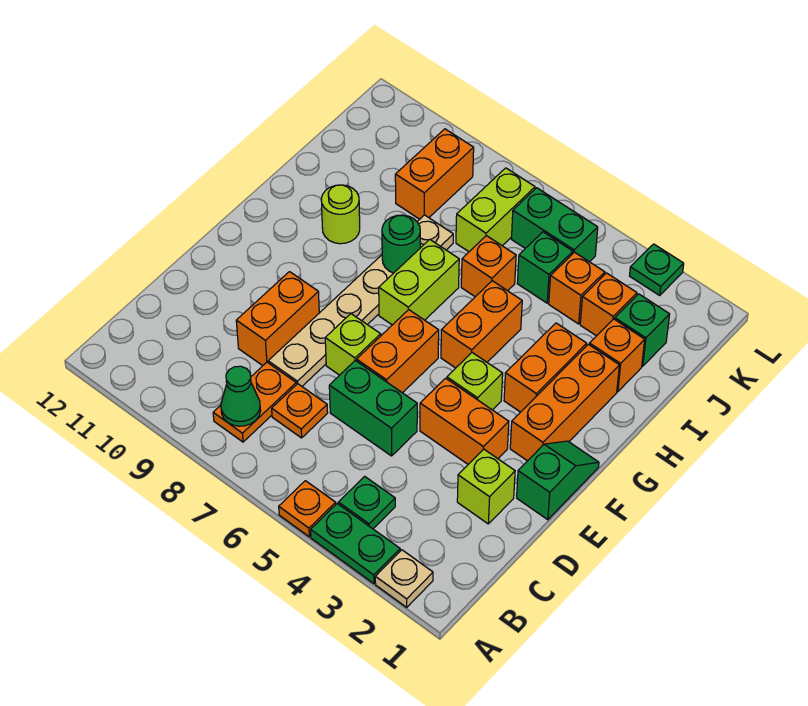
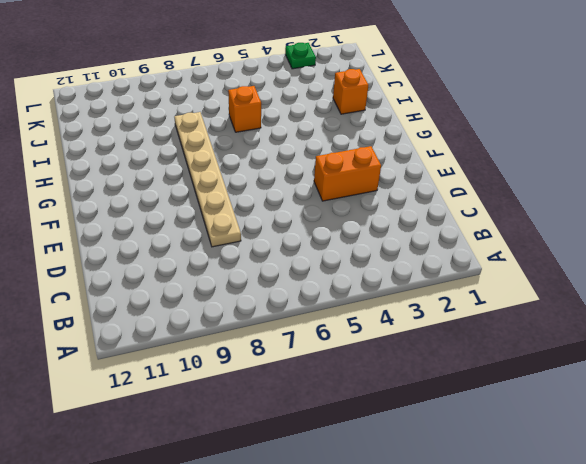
none -> tan 1x1 plate [375,550,433,607]
none -> green 1x2 plate [311,504,400,584]
none -> orange 1x1 plate [279,481,336,537]
none -> green 1x1 plate [338,476,395,529]

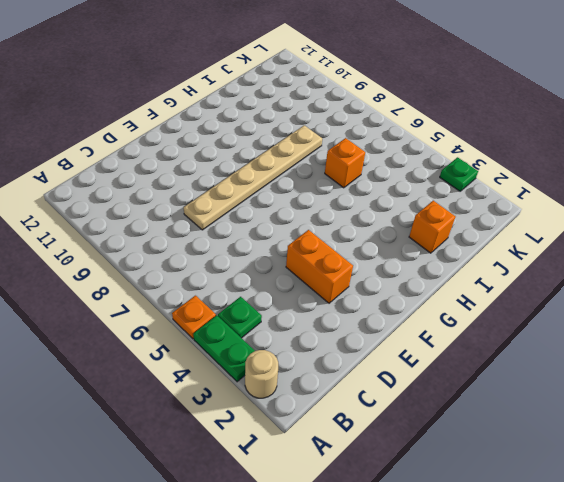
tan 1x1 round brick [245,350,278,398] -> tan 1x1 plate [375,550,433,607]
none -> orange 1x2 plate [213,362,296,442]
none -> orange 1x1 plate [272,384,328,438]
none -> lime 1x1 brick [457,449,515,524]
none -> green 1x2 brick [329,361,417,456]

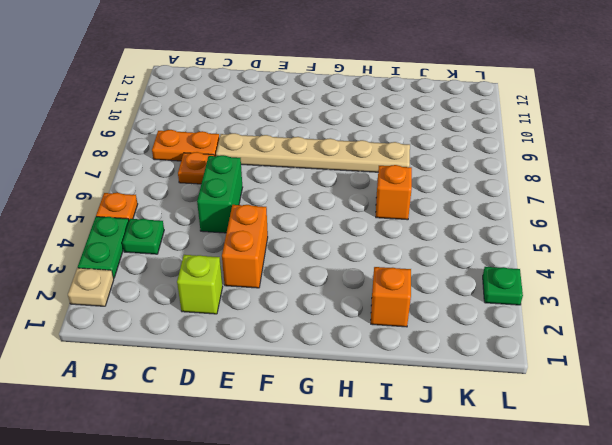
none -> orange 1x2 brick [236,272,319,366]
none -> green 1x2 slope [517,441,599,520]
none -> orange 1x2 brick [357,310,439,393]
none -> lime 1x1 brick [325,314,381,375]

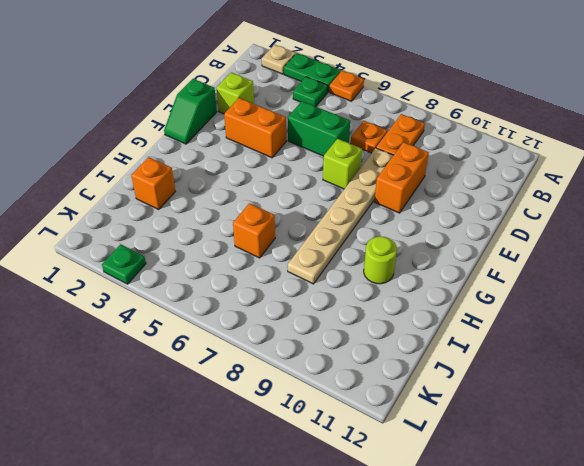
none -> orange 1x2 brick [357,310,439,393]
none -> orange 1x3 brick [510,344,619,461]
none -> lime 1x1 brick [447,353,503,410]
none -> orange 1x2 brick [504,323,587,412]

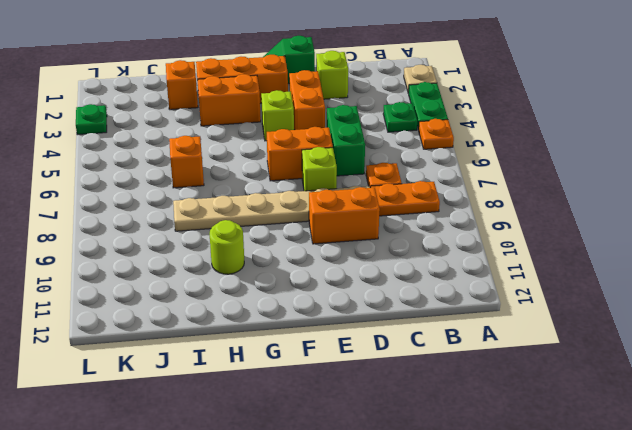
none -> orange 1x2 brick [441,281,522,368]
none -> lime 1x2 brick [379,239,459,325]
none -> green 1x1 brick [615,294,670,366]
none -> orange 1x1 brick [580,273,637,336]

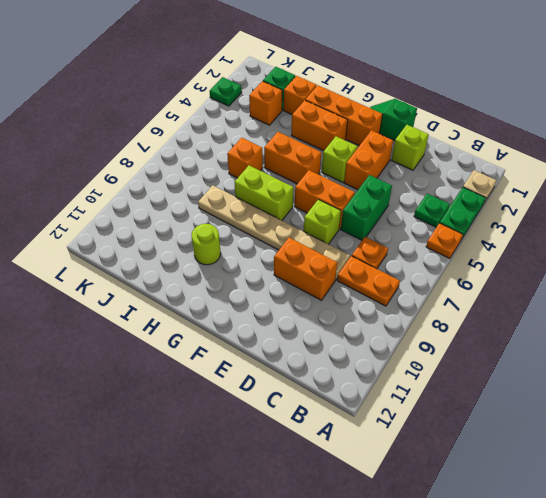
none -> orange 1x1 brick [549,252,605,324]
none -> green 1x1 brick [517,232,573,303]
none -> lime 1x2 brick [456,168,535,252]
none -> orange 1x2 brick [395,129,474,219]

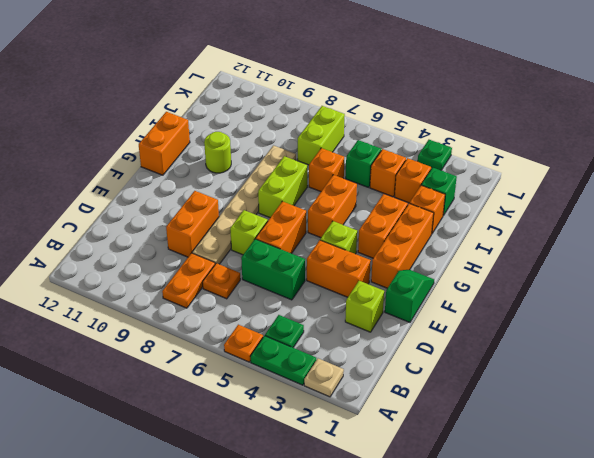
orange 1x2 brick [139,112,190,175] -> orange 1x2 brick moved to [395,129,474,219]
none -> green 1x2 brick [511,188,598,262]
none -> green 1x1 cone [221,366,261,426]
none -> green 1x1 round brick [382,215,420,273]

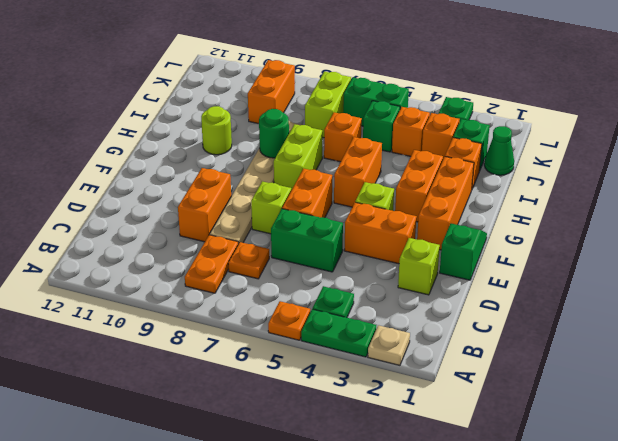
green 1x1 cone [484,126,514,175] -> green 1x1 cone moved to [221,366,261,426]

